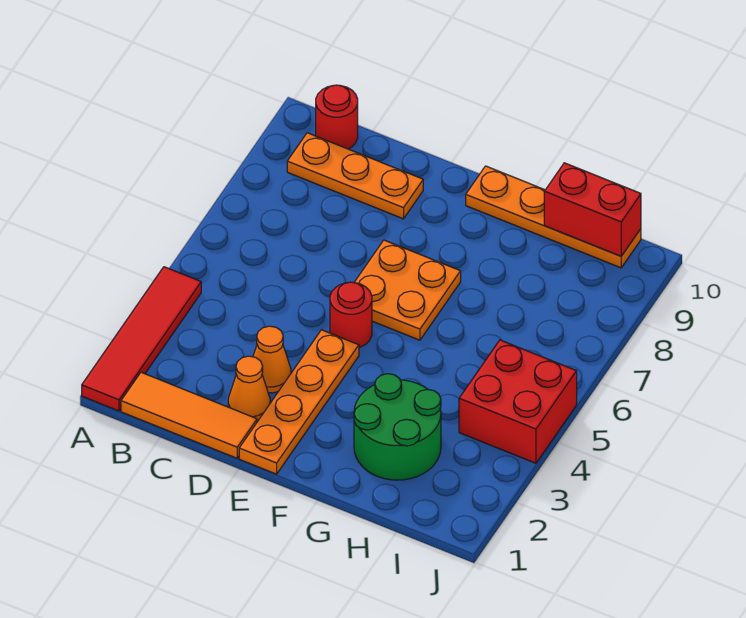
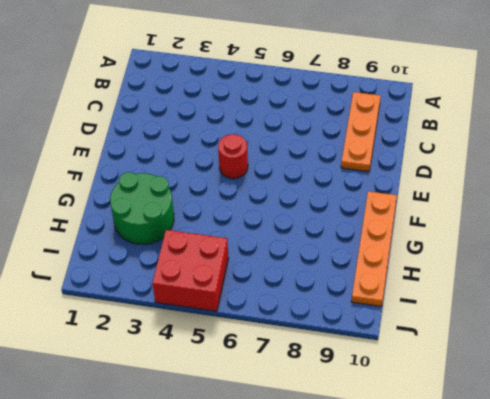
none -> red 1x4 tile [82,267,201,411]
none -> orange 1x3 tile [121,372,257,458]
none -> red 1x1 round brick [316,85,358,149]

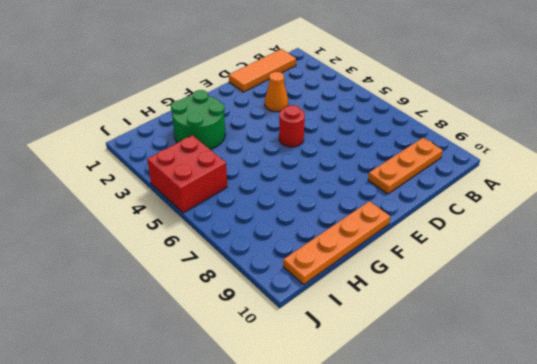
none -> red 1x4 tile [82,267,201,411]
none -> red 1x1 round brick [316,85,358,149]
none -> orange 1x1 cone [228,356,270,422]

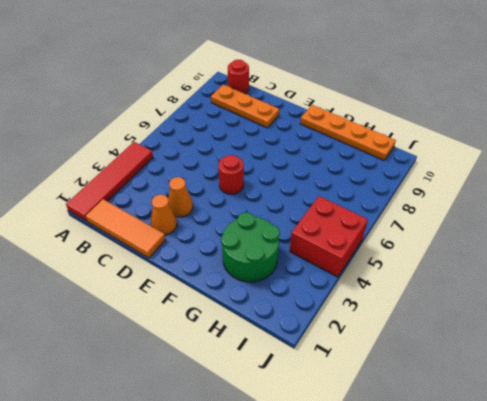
none -> orange 1x4 plate [239,330,359,474]
none -> orange 2x2 plate [354,240,461,340]
none -> red 1x2 brick [544,163,641,256]

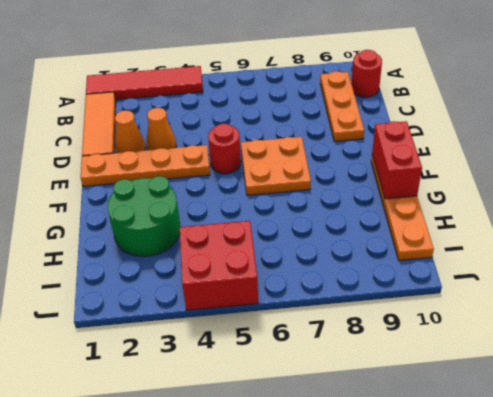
red 1x2 brick [372,121,422,199] -> red 1x2 brick moved to [544,163,641,256]

